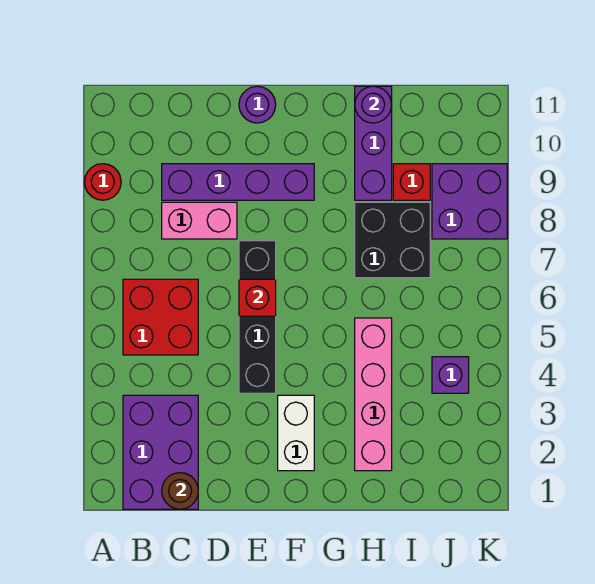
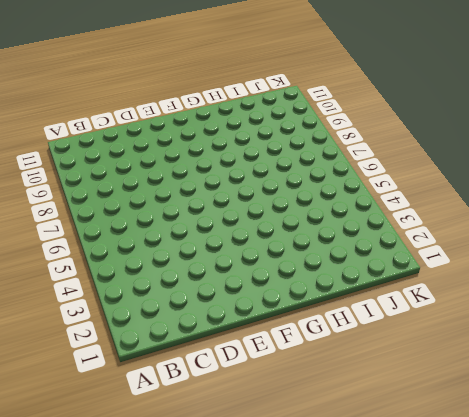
none -> red 1x1 round brick [85,164,121,200]
none -> purple 2x3 brick [123,395,198,509]
none -> red 2x2 brick [123,279,198,355]

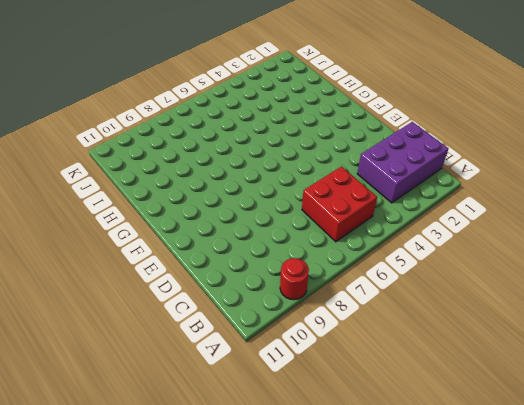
none -> pink 1x2 brick [162,202,237,239]
none -> purple 1x4 brick [162,164,314,200]
none -> black 1x4 brick [239,241,276,393]

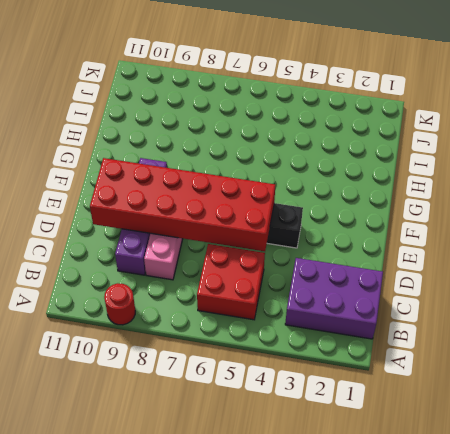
red 2x6 brick [90,158,275,251] -> red 1x1 brick [239,279,276,316]
none -> purple 1x1 round brick [239,86,276,123]
none -> white 1x2 brick [278,395,314,471]
none -> pink 1x4 brick [355,318,392,471]

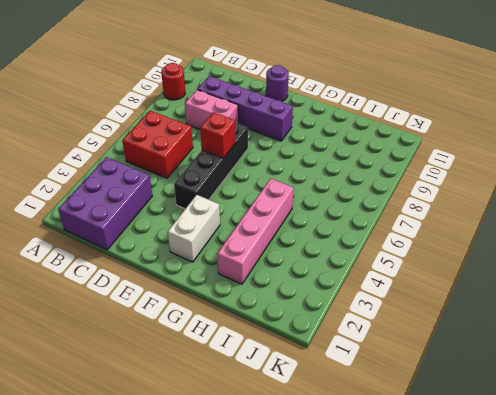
none -> black 2x2 brick [355,202,430,278]
none -> purple 1x3 brick [355,86,392,200]
none -> red 1x1 brick [393,164,430,200]

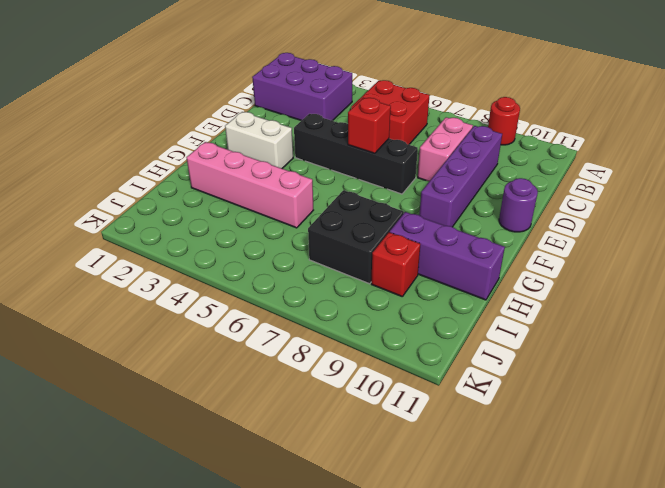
none -> purple 1x1 brick [432,357,469,393]
none -> purple 2x2 brick [432,164,507,239]
none -> brown 1x1 round brick [162,473,198,509]

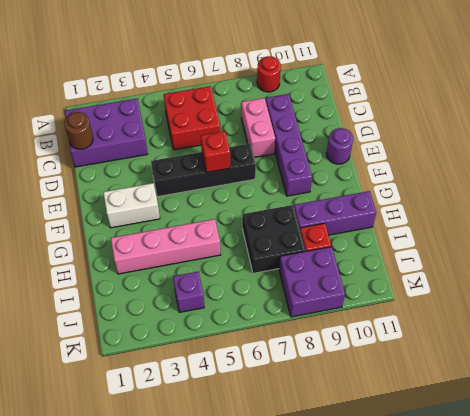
none -> purple 1x1 round brick [355,86,392,123]

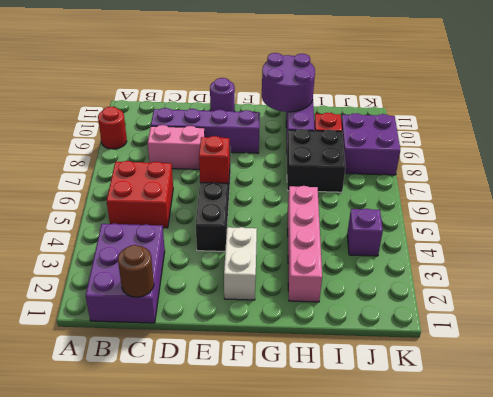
purple 2x2 round brick [262,53,315,112] -> purple 1x1 round brick [355,86,392,123]

